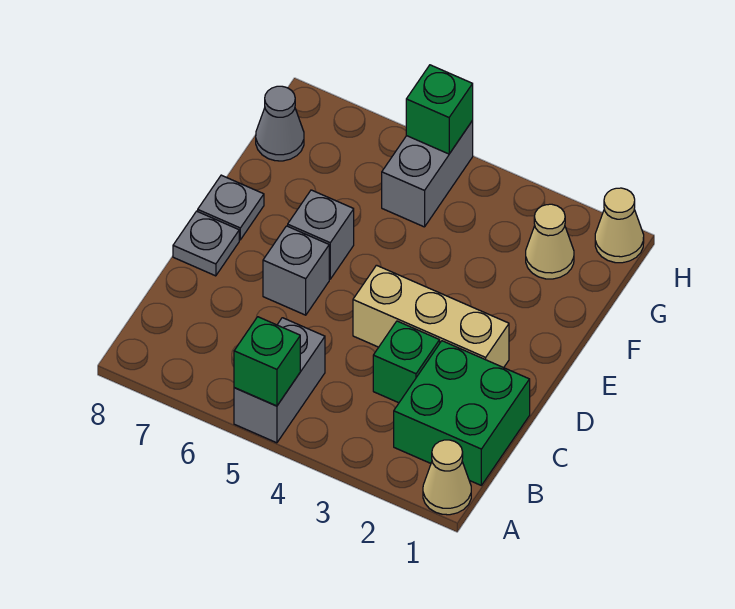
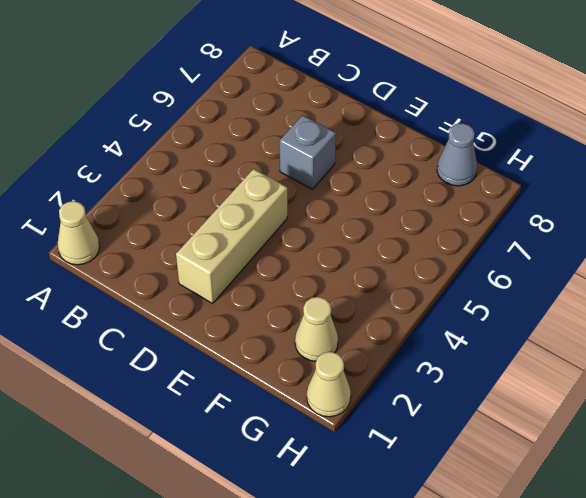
none -> grey 1x2 brick [234,318,325,443]
none -> green 2x2 brick [394,341,530,485]
none -> green 1x1 brick [373,321,440,403]

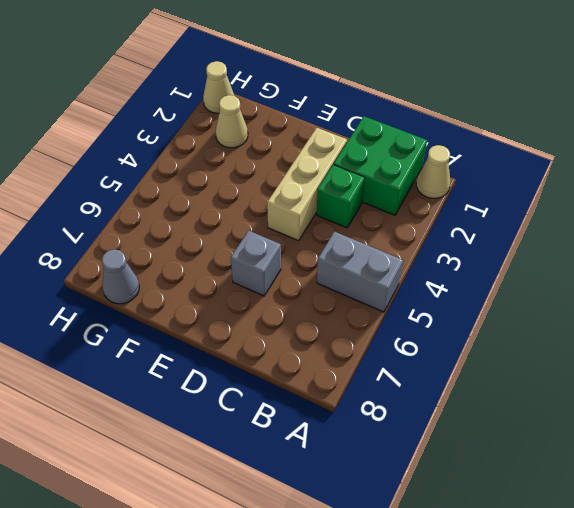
none -> grey 1x1 plate [173,211,239,276]
none -> grey 1x1 brick [288,190,354,279]
none -> grey 1x1 plate [198,175,264,240]

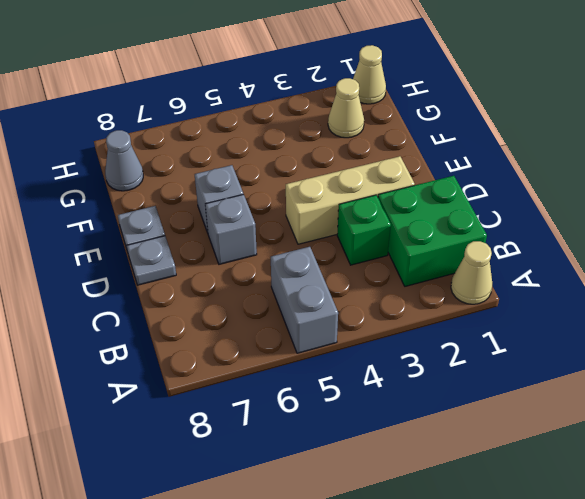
none -> grey 1x2 brick [382,121,473,227]
none -> green 1x1 brick [234,317,300,406]
none -> green 1x1 brick [406,65,473,154]

